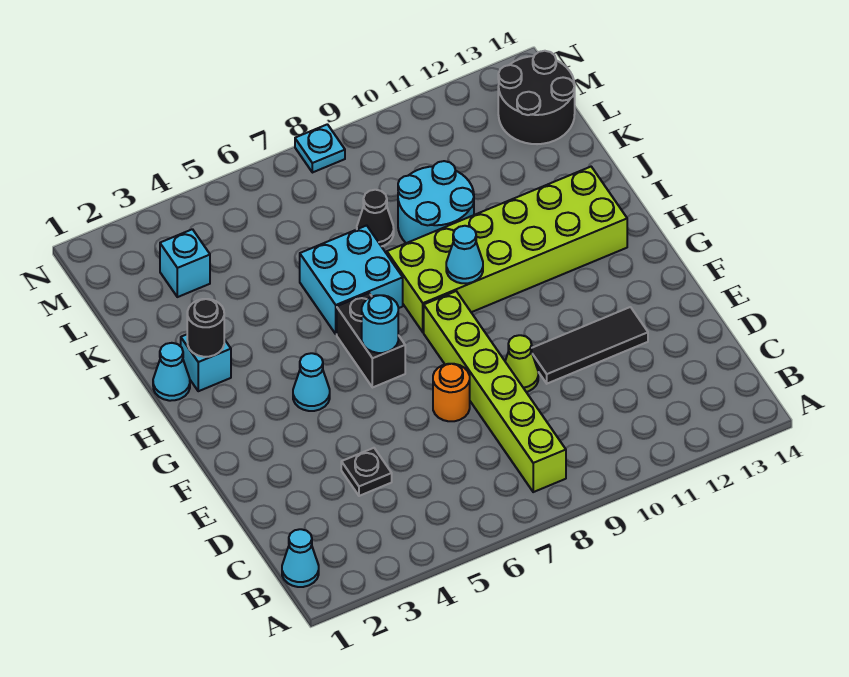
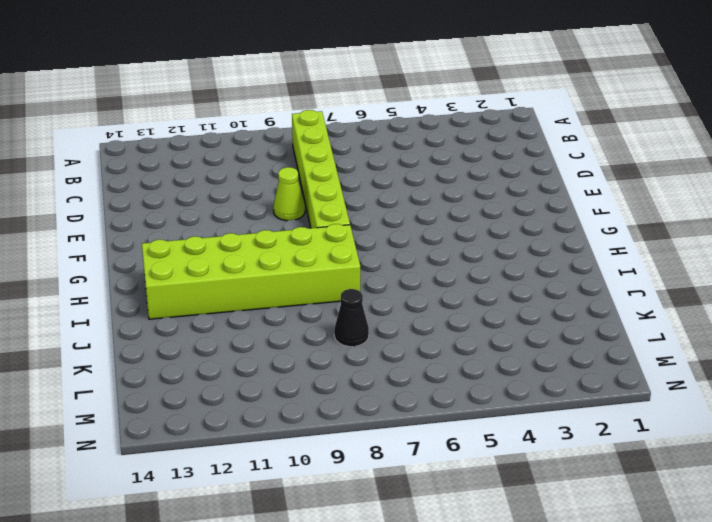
none -> cyan 1x1 cone [282,529,319,587]
none -> black 1x1 plate [341,448,392,496]
none -> orange 1x1 round brick [433,364,470,421]

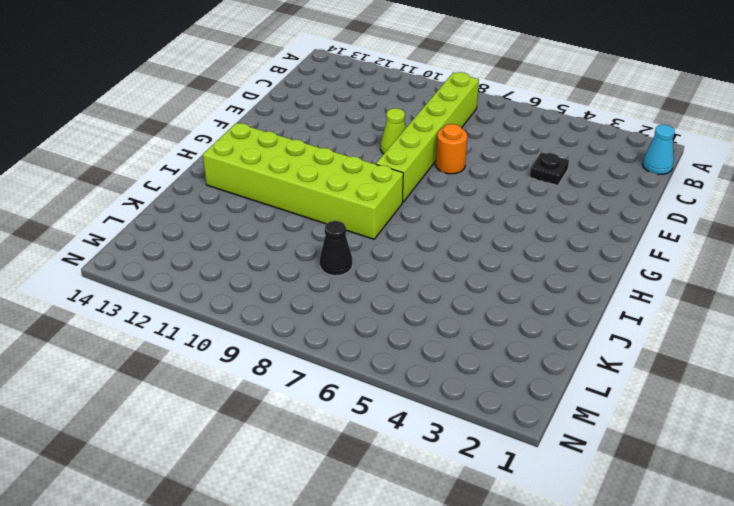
none -> black 1x3 tile [531,307,648,384]
none -> cyan 1x1 cone [293,353,330,411]
none -> black 1x2 brick [337,293,405,388]

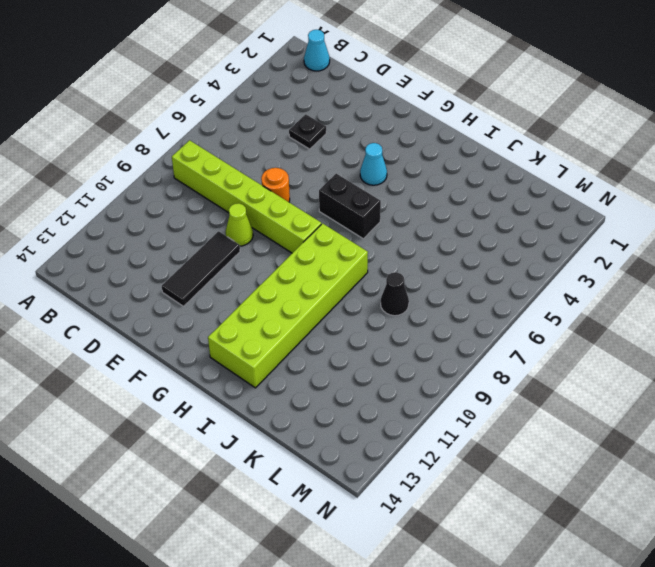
none -> cyan 1x1 cone [153,343,190,401]
none -> cyan 1x1 brick [181,335,231,391]
none -> cyan 2x2 brick [300,225,403,334]

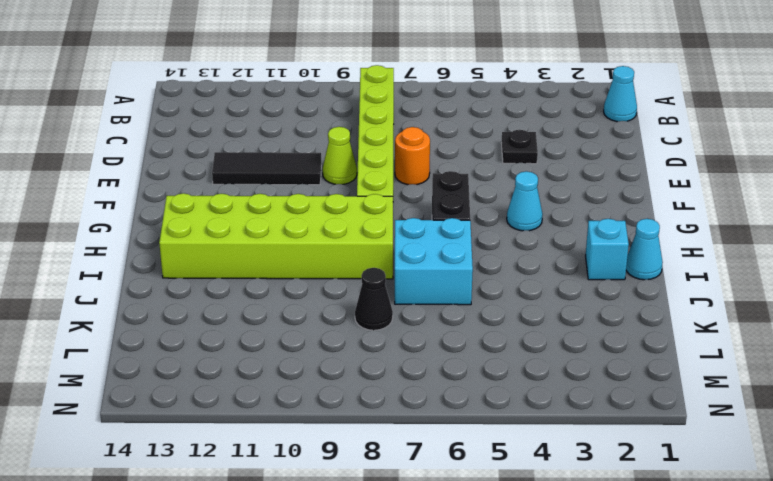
none -> cyan 2x2 round brick [398,161,474,243]
none -> cyan 1x1 brick [160,229,210,297]
none -> black 2x2 round brick [498,51,575,144]

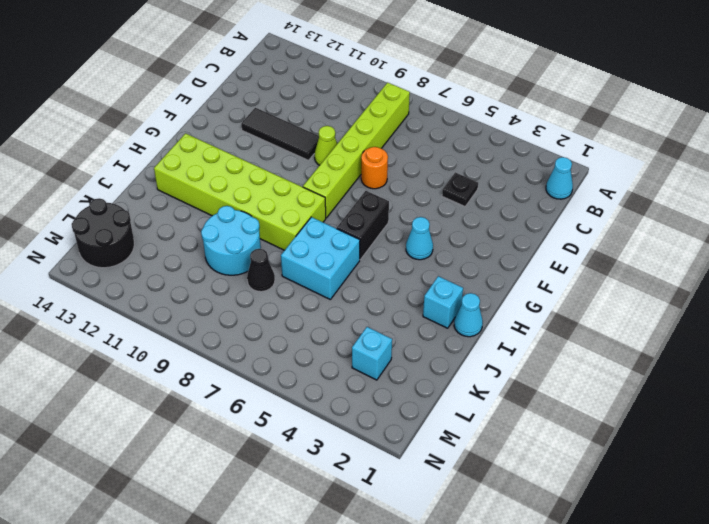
none -> cyan 1x1 plate [295,124,345,173]
none -> cyan 1x1 round brick [362,295,398,353]
none -> cyan 1x1 cone [446,226,483,283]

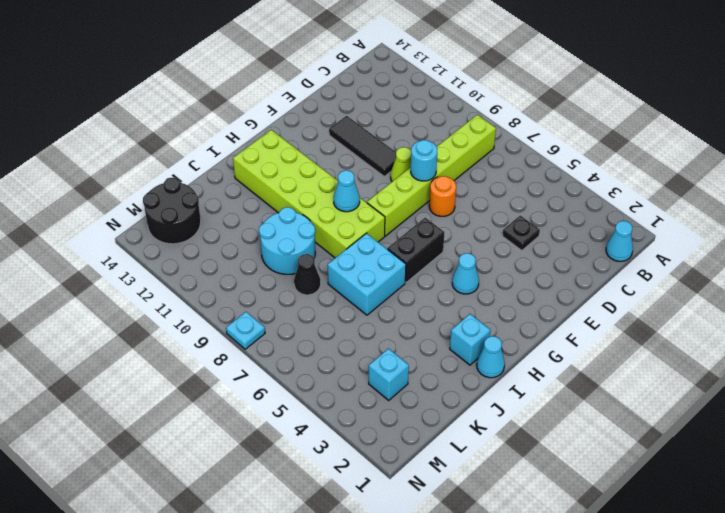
cyan 1x1 round brick [411,140,437,181] -> cyan 1x1 round brick moved to [362,295,398,353]
none -> black 1x1 round brick [187,299,224,357]

